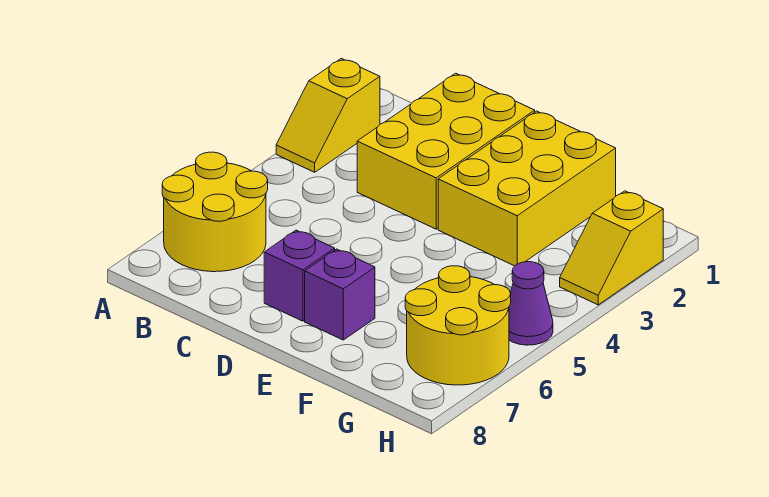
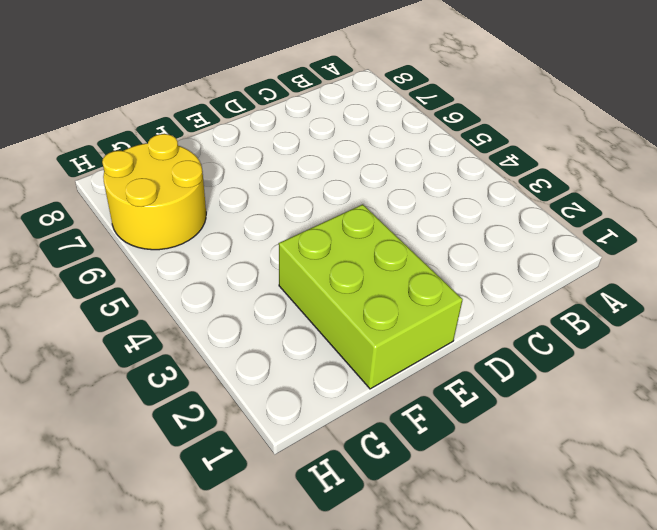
lime 2x3 brick [279,204,463,389] -> yellow 2x3 brick [438,111,616,266]
none -> yellow 1x2 slope [276,58,380,172]
none -> yellow 2x2 round brick [162,152,268,272]

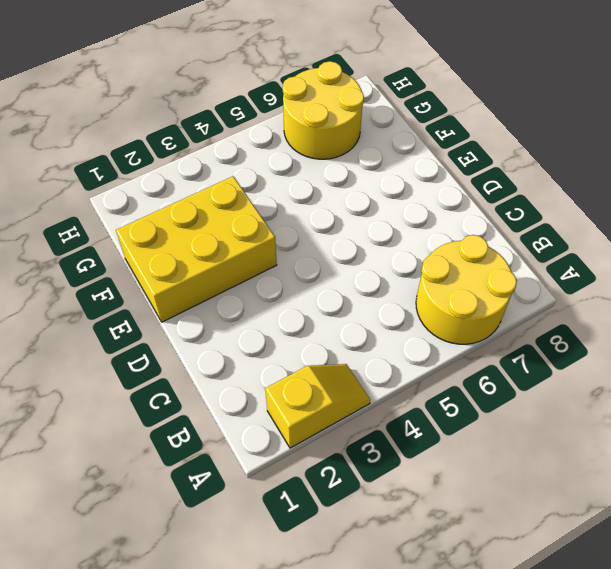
none -> yellow 2x3 brick [357,73,535,229]
none -> purple 1x1 brick [264,230,335,321]

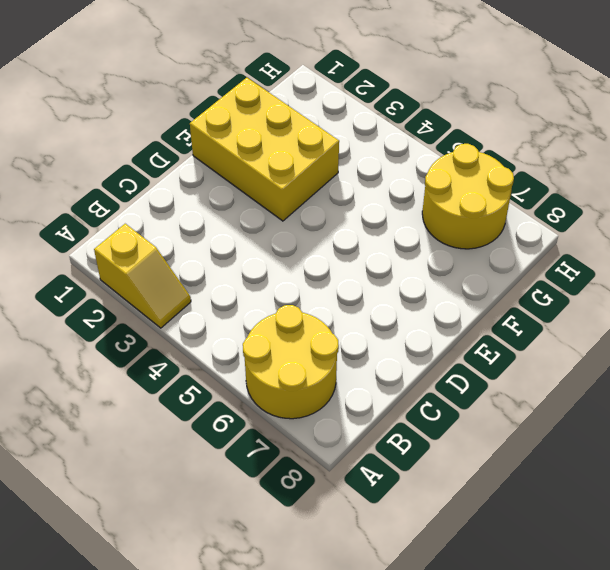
none -> yellow 2x3 brick [357,73,535,229]
none -> purple 1x1 brick [264,230,335,321]

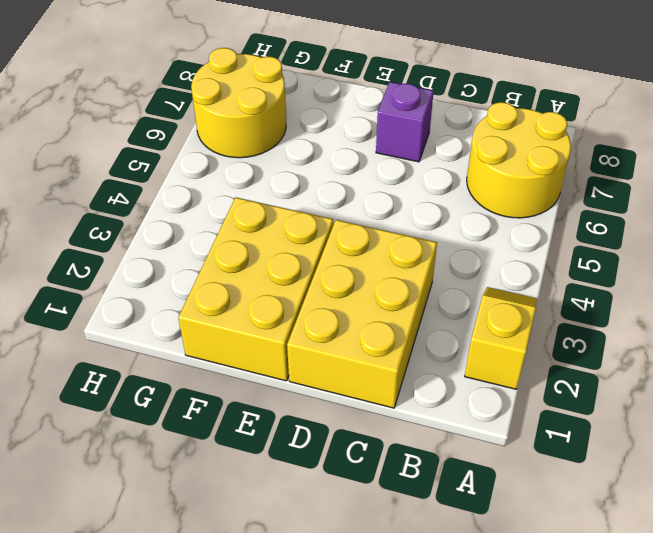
none -> purple 1x1 brick [305,249,375,340]
none -> yellow 1x2 slope [560,191,663,305]

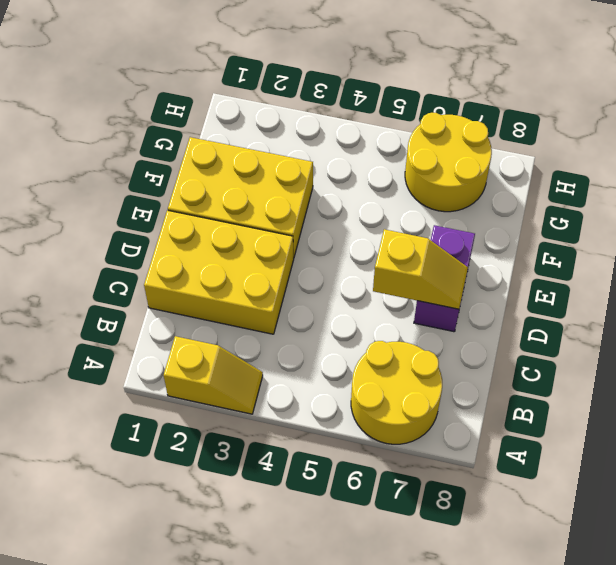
yellow 1x2 slope [373,229,468,309] -> yellow 1x2 slope moved to [560,191,663,305]
none -> purple 1x1 cone [509,262,553,345]

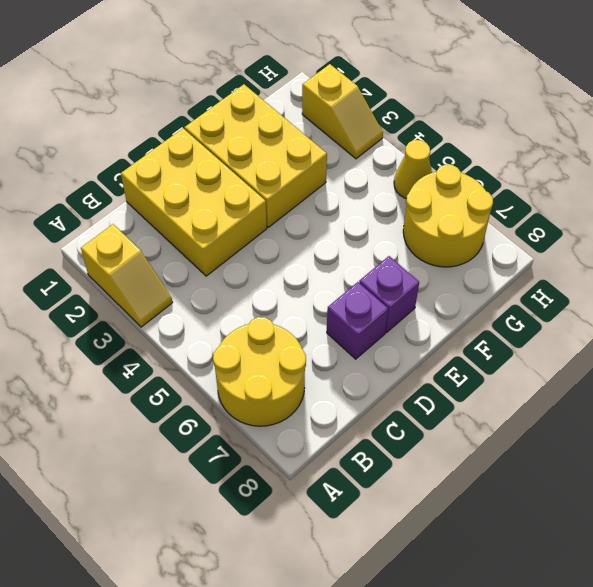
yellow 1x1 cone [394,140,432,198] -> purple 1x1 cone [509,262,553,345]

